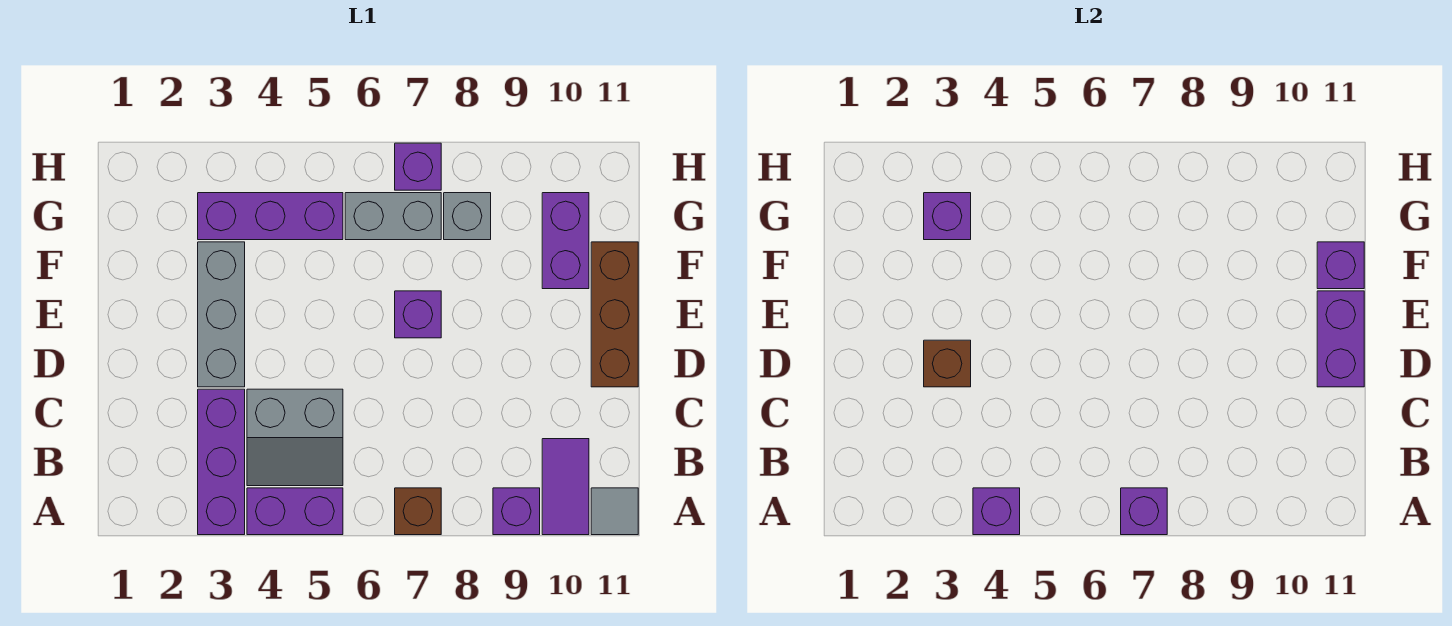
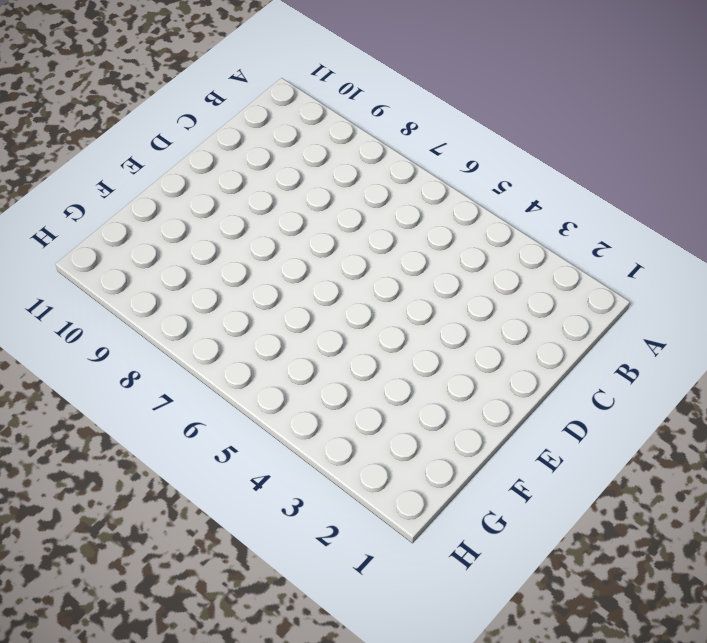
none -> purple 1x3 brick [198,389,245,535]
none -> purple 1x2 brick [247,488,343,535]
none -> brown 1x1 brick [395,488,441,535]

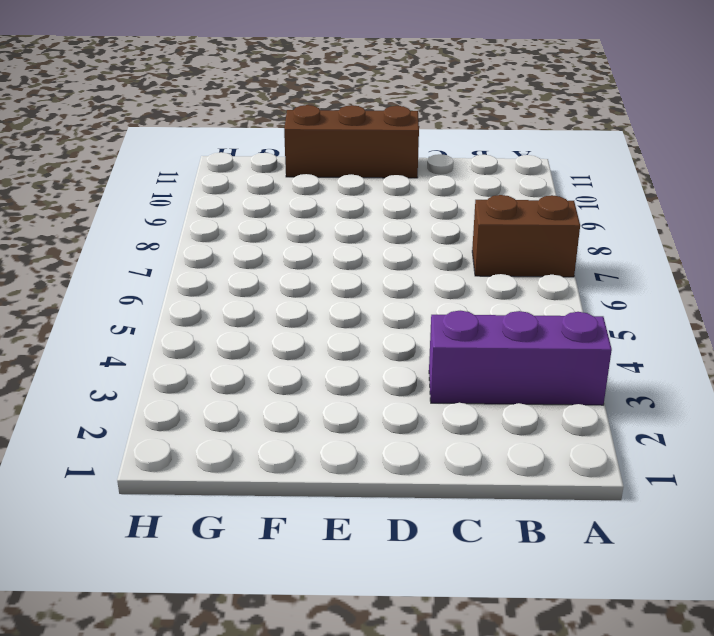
brown 1x2 brick [472,195,580,277] -> brown 1x1 brick [395,488,441,535]
none -> purple 1x2 brick [247,488,343,535]
none -> purple 1x1 brick [493,488,540,535]
none -> purple 1x2 tile [542,439,589,535]

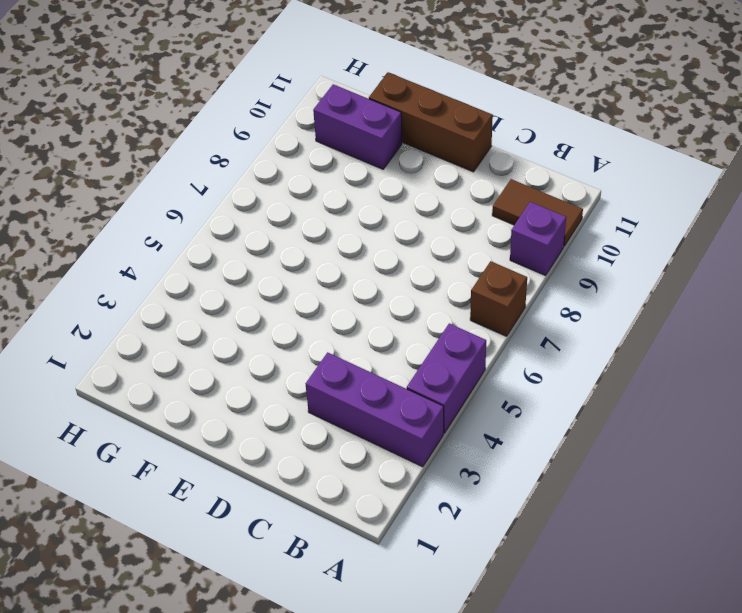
brown 1x2 tile [492,179,583,246] -> purple 1x2 tile [542,439,589,535]
none -> grey 1x1 tile [591,488,638,535]
none -> grey 2x2 slope [247,389,343,486]
none -> grey 1x3 brick [198,242,245,387]

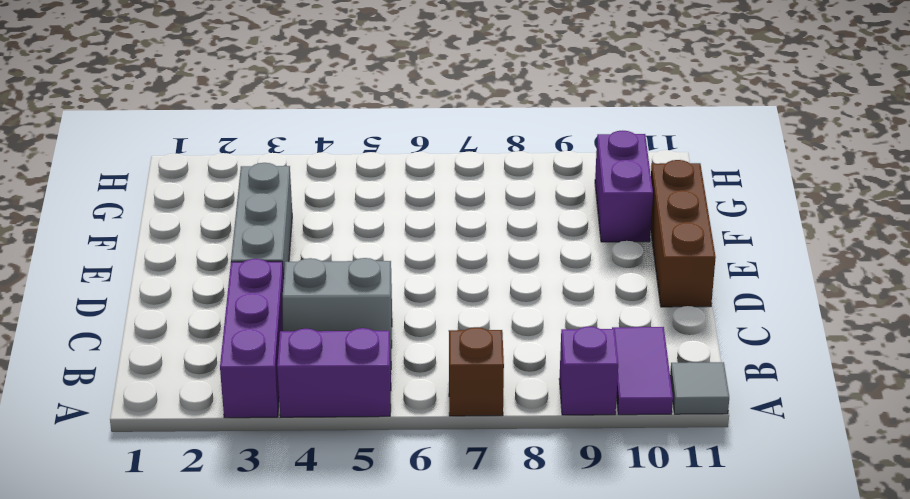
none -> purple 1x1 brick [395,291,441,338]
none -> purple 1x3 brick [198,193,343,240]
none -> grey 1x2 brick [345,193,441,240]

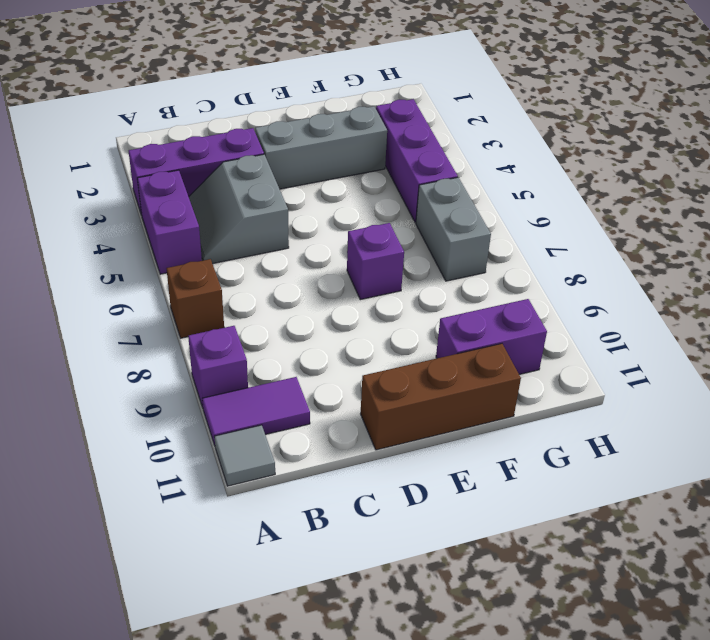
none -> grey 1x1 brick [444,193,491,240]
none -> purple 1x1 brick [395,143,441,190]
none -> purple 1x1 brick [973,488,1020,535]

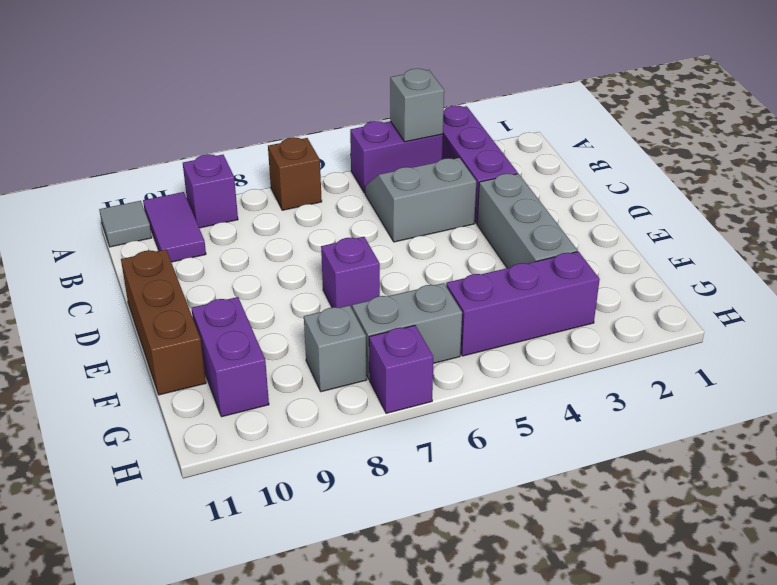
grey 1x1 brick [390,69,444,142] -> purple 1x1 brick [973,488,1020,535]
none -> purple 1x1 brick [1121,488,1167,535]
none -> brown 1x1 brick [924,340,971,387]
none -> purple 1x2 brick [1317,291,1364,387]

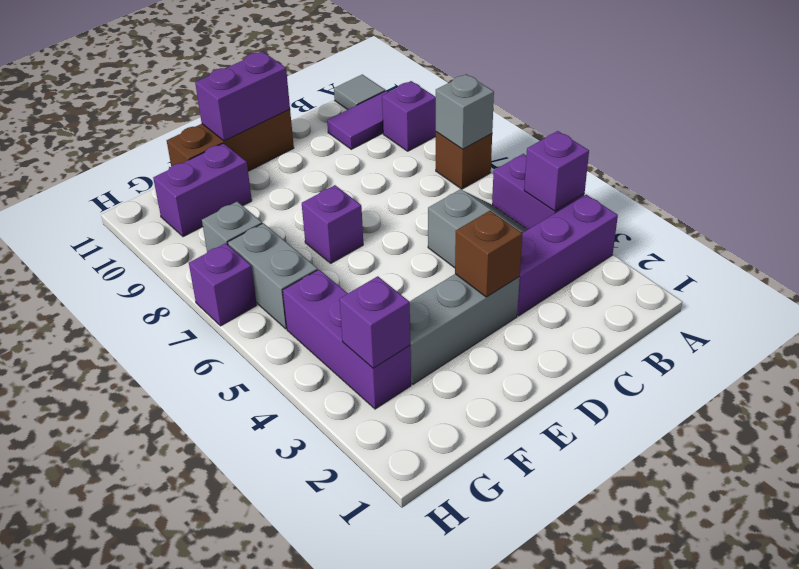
grey 1x1 brick [436,74,494,149] -> purple 1x1 brick [1121,488,1167,535]
none -> purple 1x1 brick [1317,242,1364,289]

